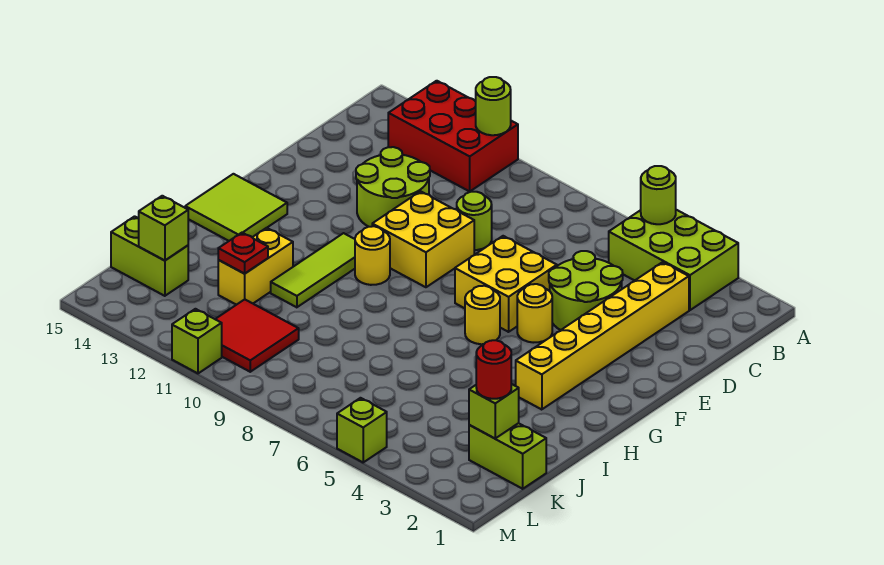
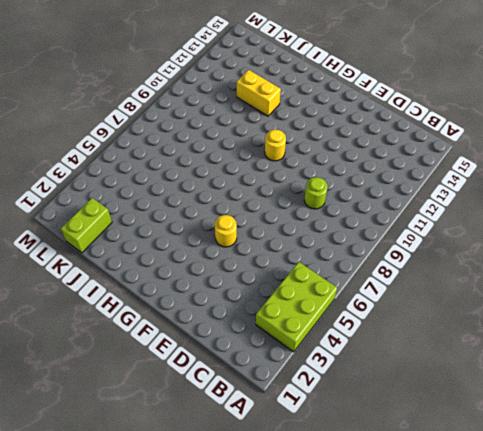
none -> red 2x3 brick [388,81,518,191]
none -> yellow 1x6 brick [516,262,689,410]
none -> lime 2x2 round brick [549,251,623,330]

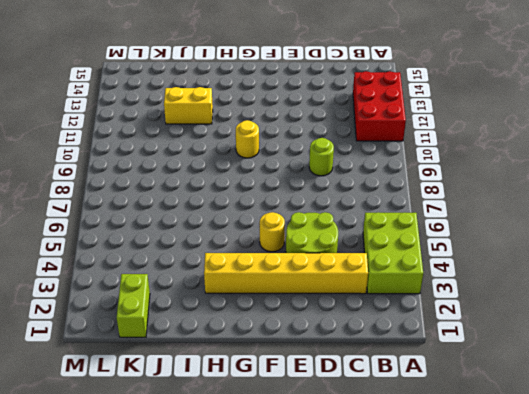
none -> lime 2x2 round brick [356,147,430,227]
none -> yellow 2x2 brick [455,236,557,332]
none -> yellow 2x2 brick [372,191,474,287]

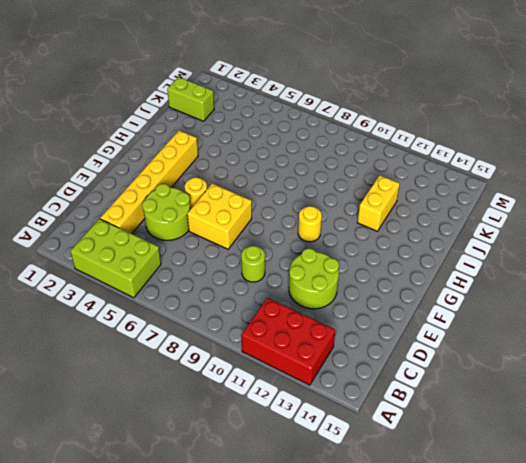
none -> yellow 2x2 brick [372,191,474,287]
none -> yellow 1x1 round brick [465,286,500,344]
none -> lime 1x3 tile [271,233,355,307]

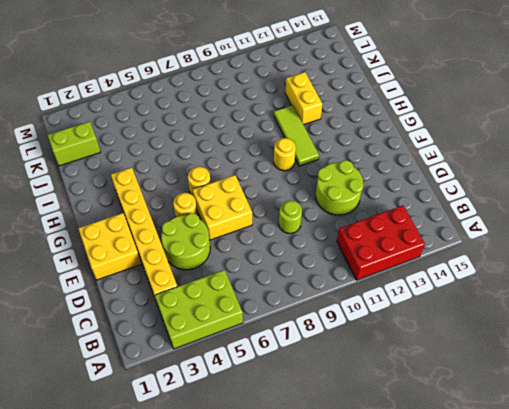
yellow 2x2 brick [78,213,141,280] -> yellow 2x2 brick moved to [372,191,474,287]
none -> lime 2x2 tile [185,174,287,241]
none -> red 2x2 tile [215,299,299,372]
none -> lime 1x2 brick [111,216,188,296]

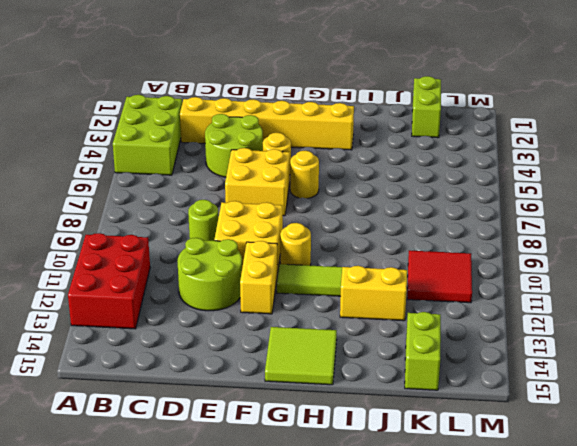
yellow 1x2 brick [240,241,278,314] -> none
none -> lime 1x1 brick [337,398,387,462]
none -> lime 1x1 brick [172,309,222,373]
none -> lime 1x1 round brick [641,166,676,224]

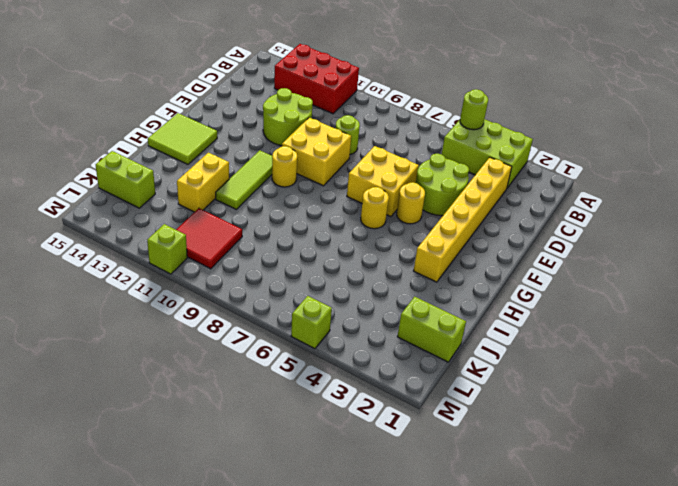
none -> lime 1x1 round brick [476,77,511,135]
none -> red 1x1 plate [218,233,268,273]
none -> lime 1x1 brick [469,384,519,438]

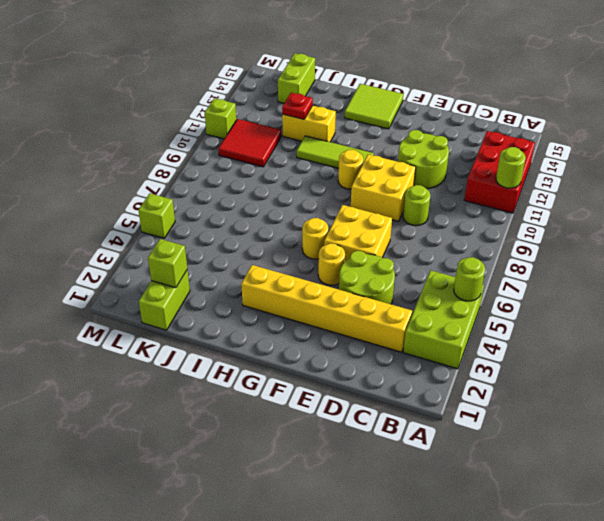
none -> lime 1x1 brick [139,196,188,261]
none -> red 1x1 round brick [476,340,511,399]

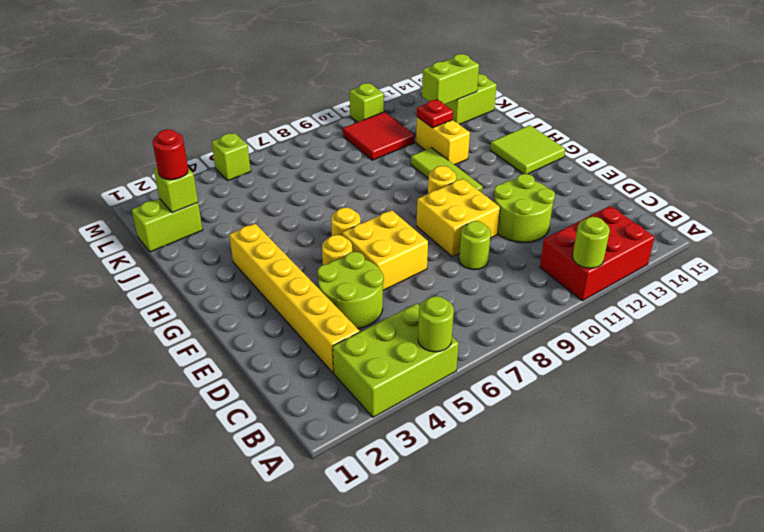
lime 1x2 brick [422,54,479,105] -> lime 1x1 brick [139,196,188,261]

